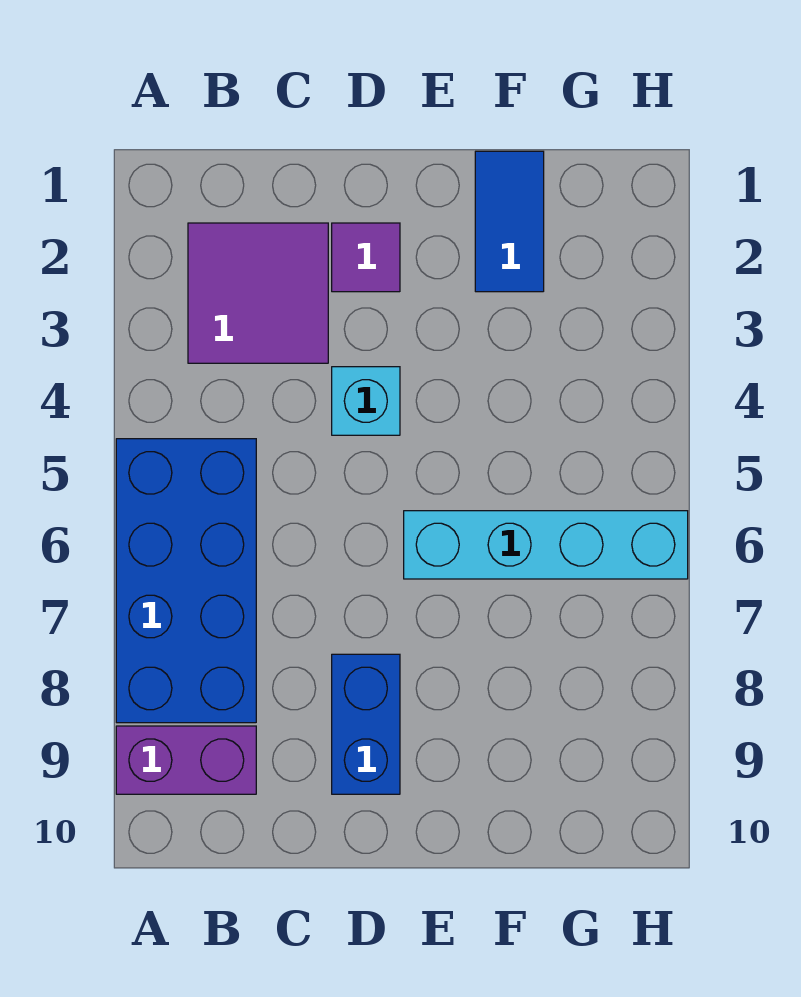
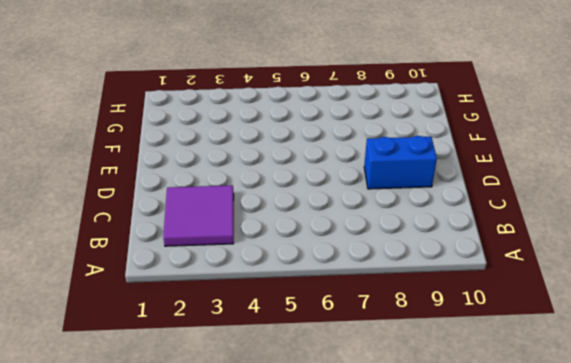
none -> blue 2x4 brick [116,439,256,723]
none -> purple 1x2 brick [116,726,256,794]

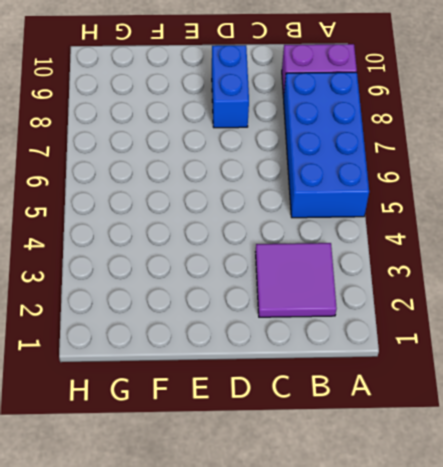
none -> purple 1x1 tile [332,223,400,292]
none -> cyan 1x1 brick [332,367,400,435]

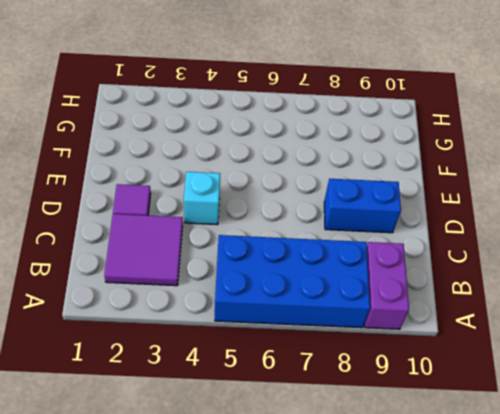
none -> cyan 1x4 brick [404,511,688,579]
none -> blue 1x2 tile [475,151,544,292]

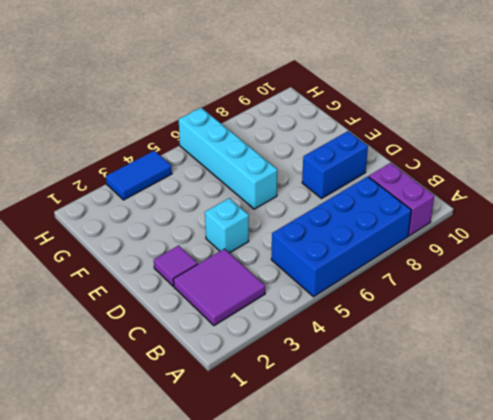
blue 1x2 tile [106,151,172,200] -> blue 1x2 tile moved to [475,151,544,292]

